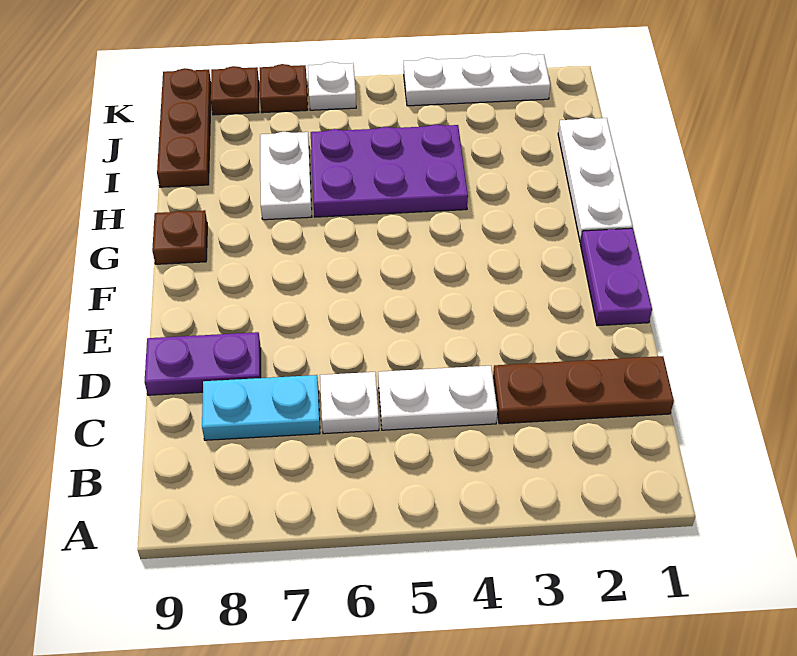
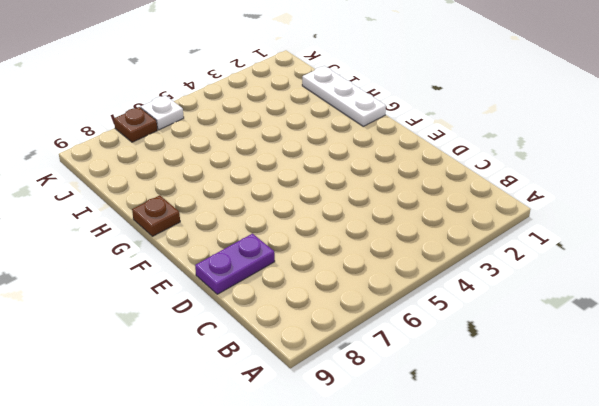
none -> brown 1x3 plate [493,356,674,424]
none -> white 1x2 plate [378,366,497,430]
none -> white 1x1 plate [320,372,379,434]

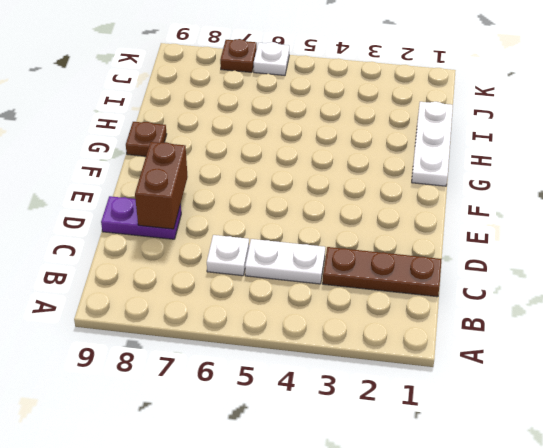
brown 1x2 brick [135,142,188,229] -> none
none -> cyan 1x2 plate [202,375,320,440]
none -> purple 1x2 plate [580,228,652,326]
none -> purple 2x3 plate [311,124,468,217]

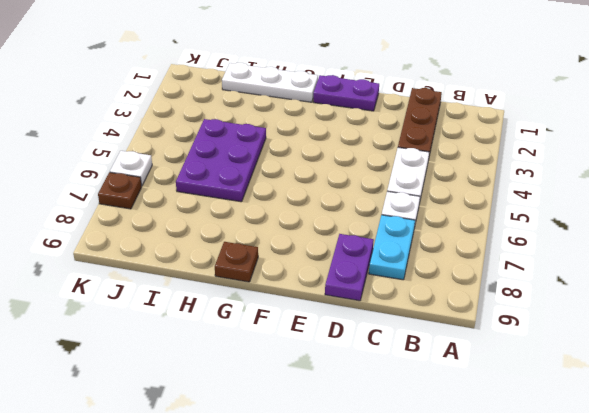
none -> white 1x2 plate [260,132,312,220]
none -> brown 1x3 plate [157,68,211,187]
none -> white 1x3 plate [404,53,550,106]

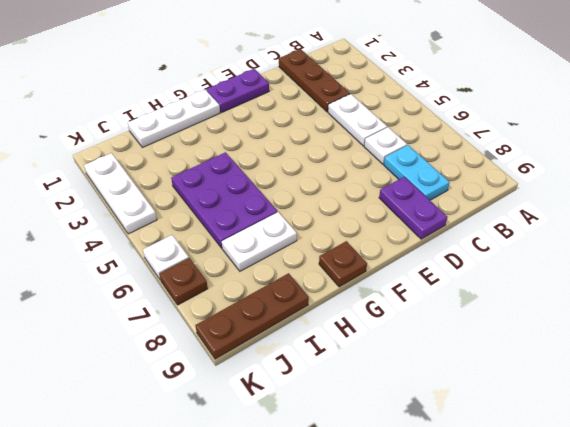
none -> brown 1x1 plate [211,66,259,115]

